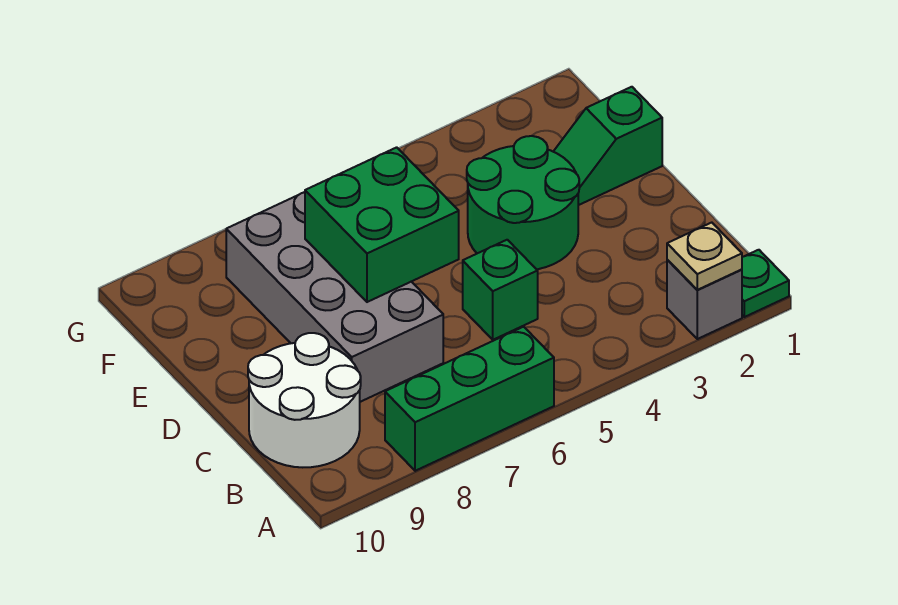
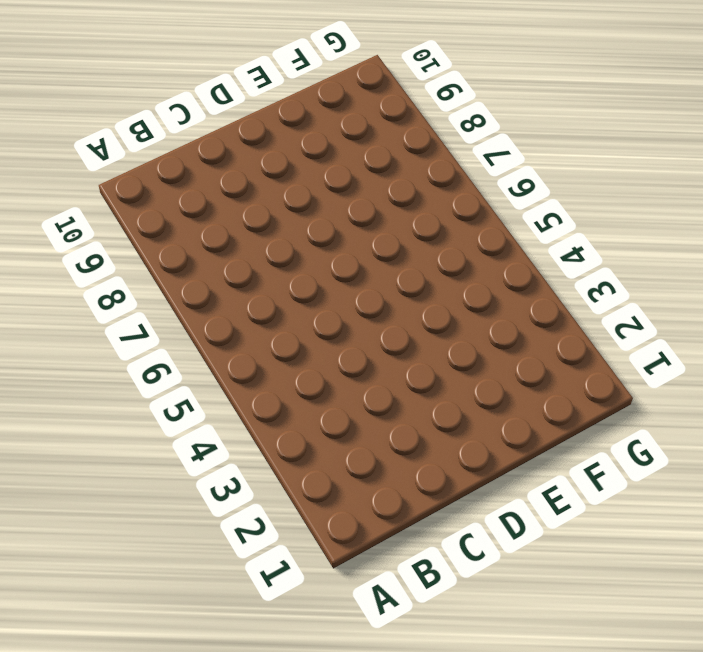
none -> green 1x1 plate [742,250,789,317]
none -> grey 1x1 brick [667,260,742,339]

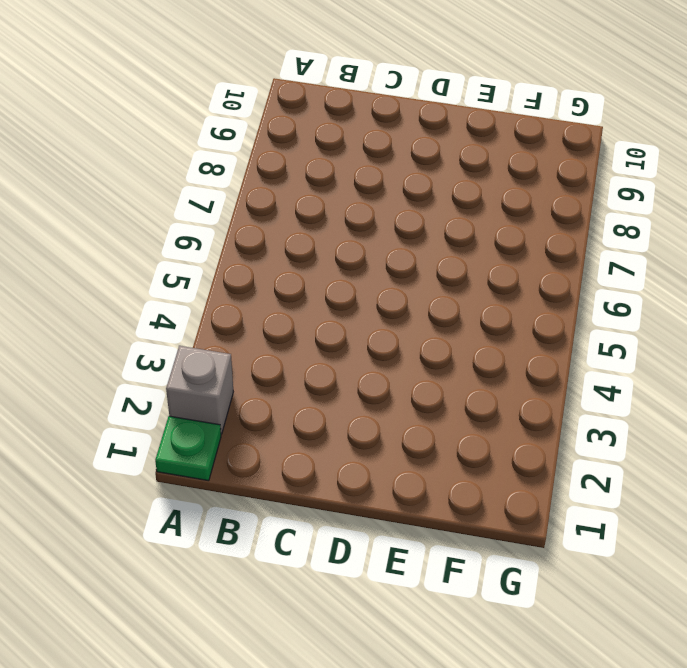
none -> green 1x3 brick [385,327,554,471]
none -> white 2x2 round brick [248,333,361,467]

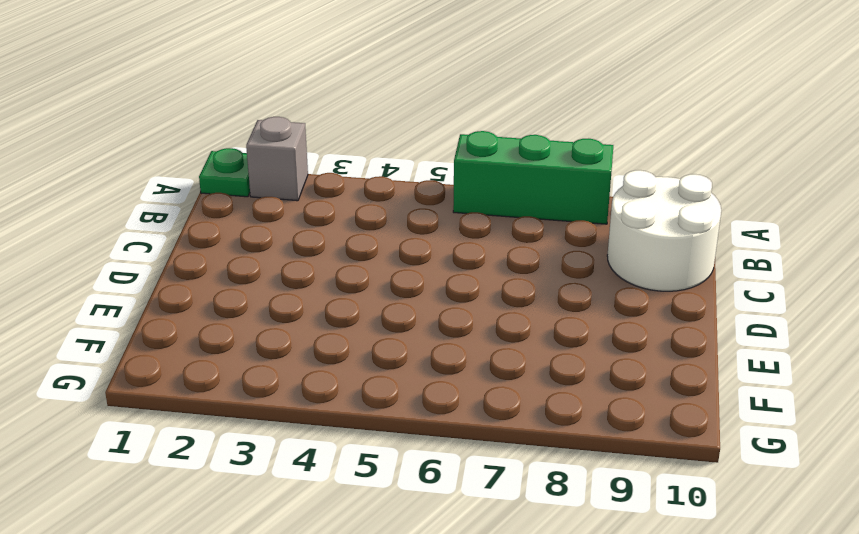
none -> green 1x1 brick [463,240,538,340]
none -> grey 2x4 brick [226,192,443,402]

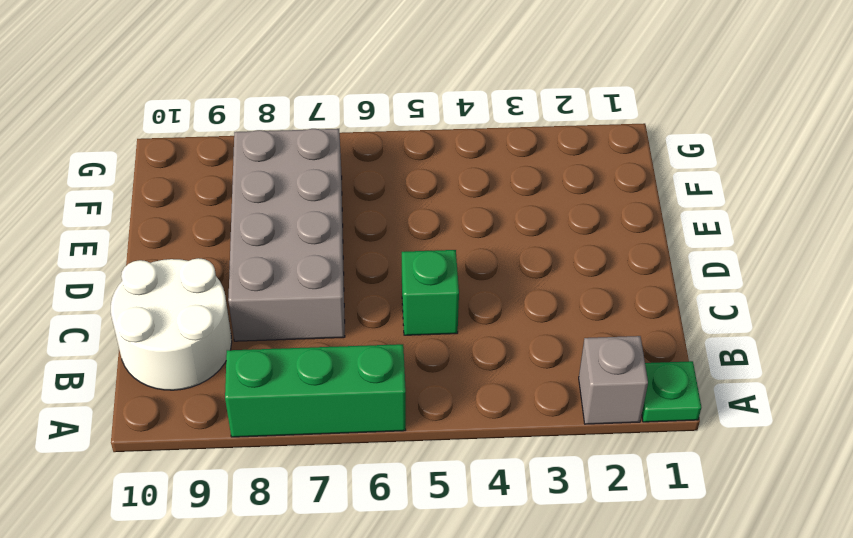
none -> green 2x2 round brick [467,136,579,269]
none -> green 1x2 slope [553,87,662,205]

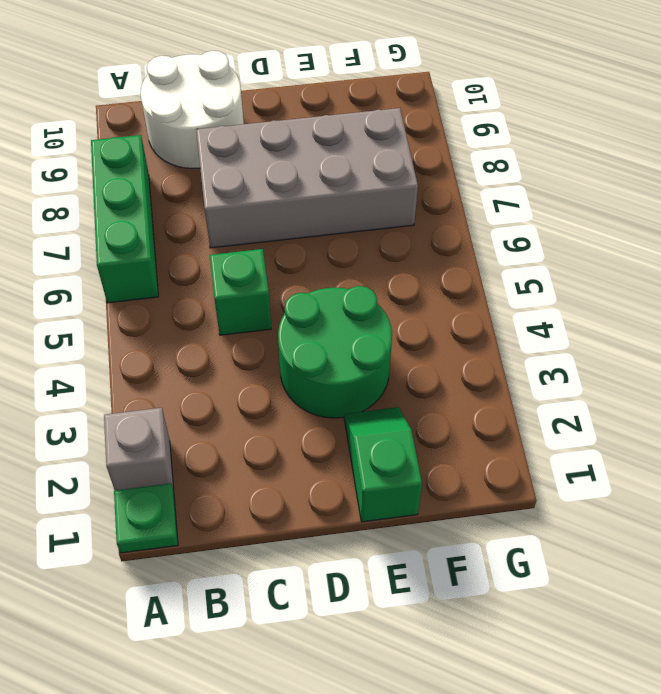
none -> tan 1x1 plate [667,223,742,290]
none -> green 2x2 brick [305,147,459,302]

